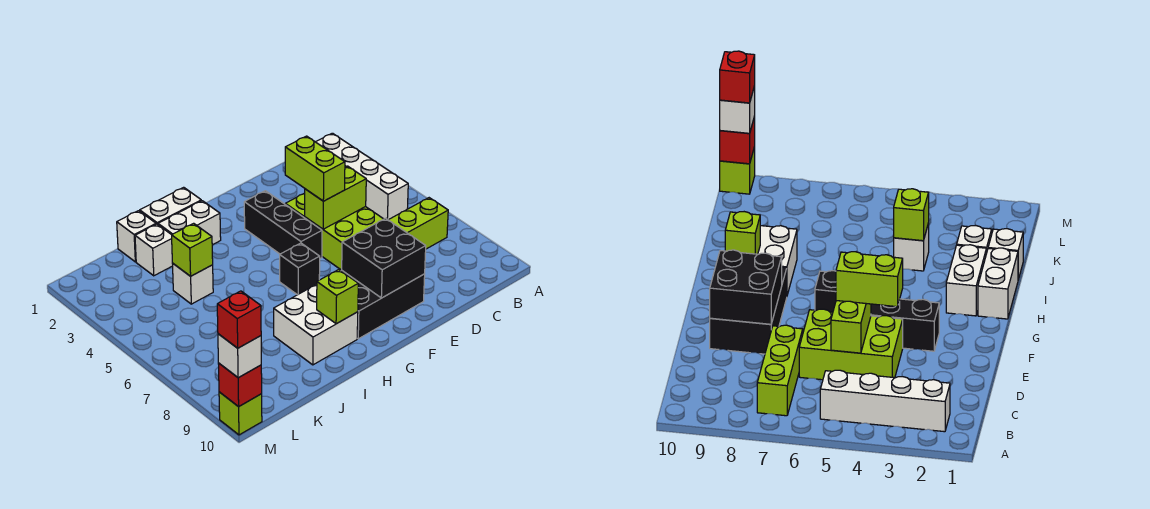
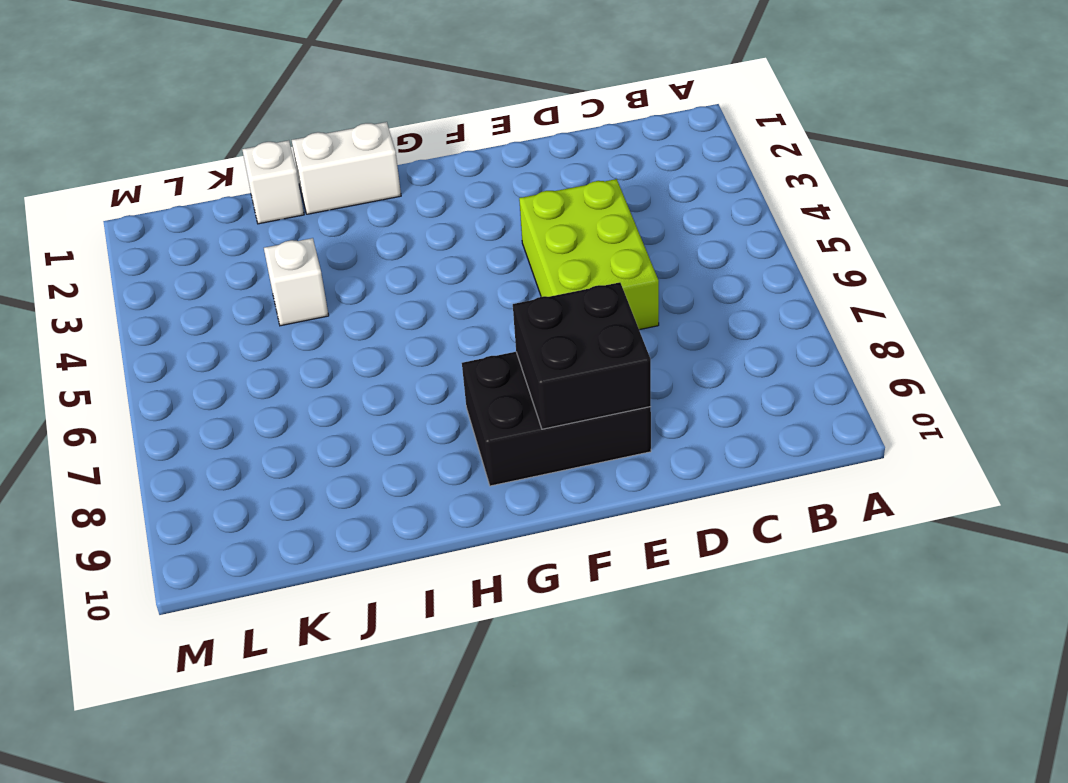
none -> white 1x4 brick [316,133,408,220]
none -> lime 1x3 brick [389,198,448,249]
none -> black 1x3 brick [244,191,322,258]

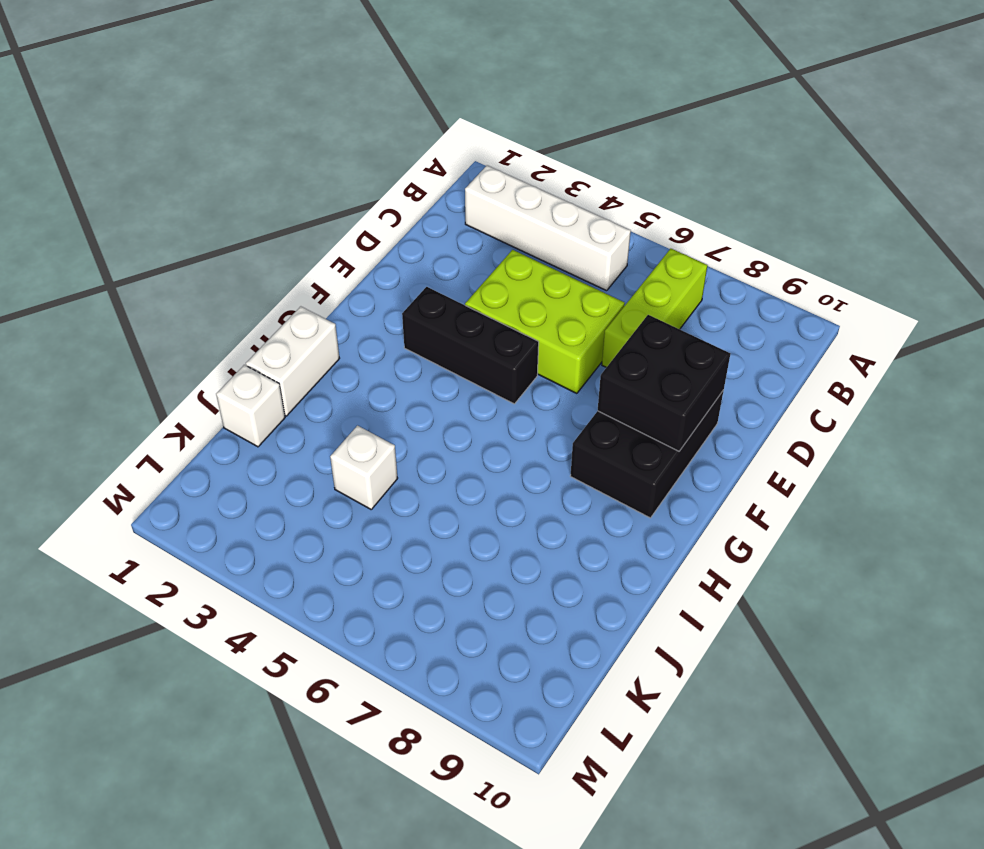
none -> black 1x1 brick [280,243,320,295]
none -> white 1x2 brick [158,201,221,245]
none -> white 2x2 brick [274,284,358,365]

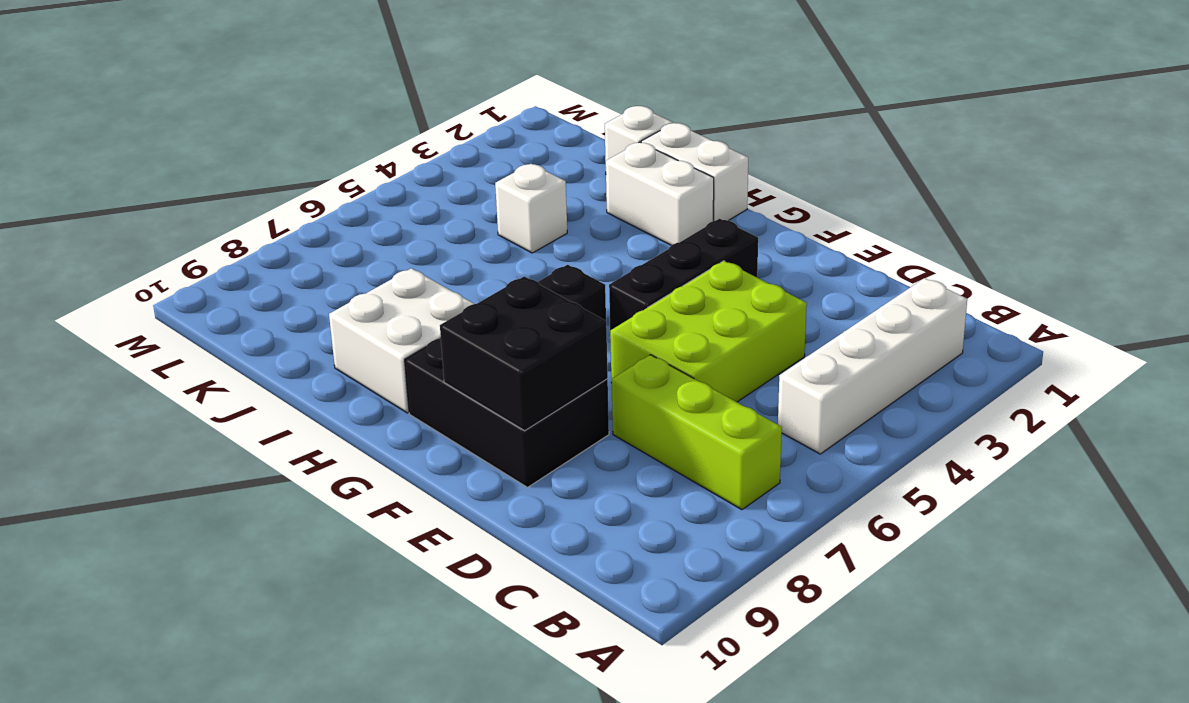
none -> white 1x1 brick [135,224,173,276]
none -> lime 1x1 brick [219,392,262,435]
none -> lime 1x2 brick [305,166,366,229]

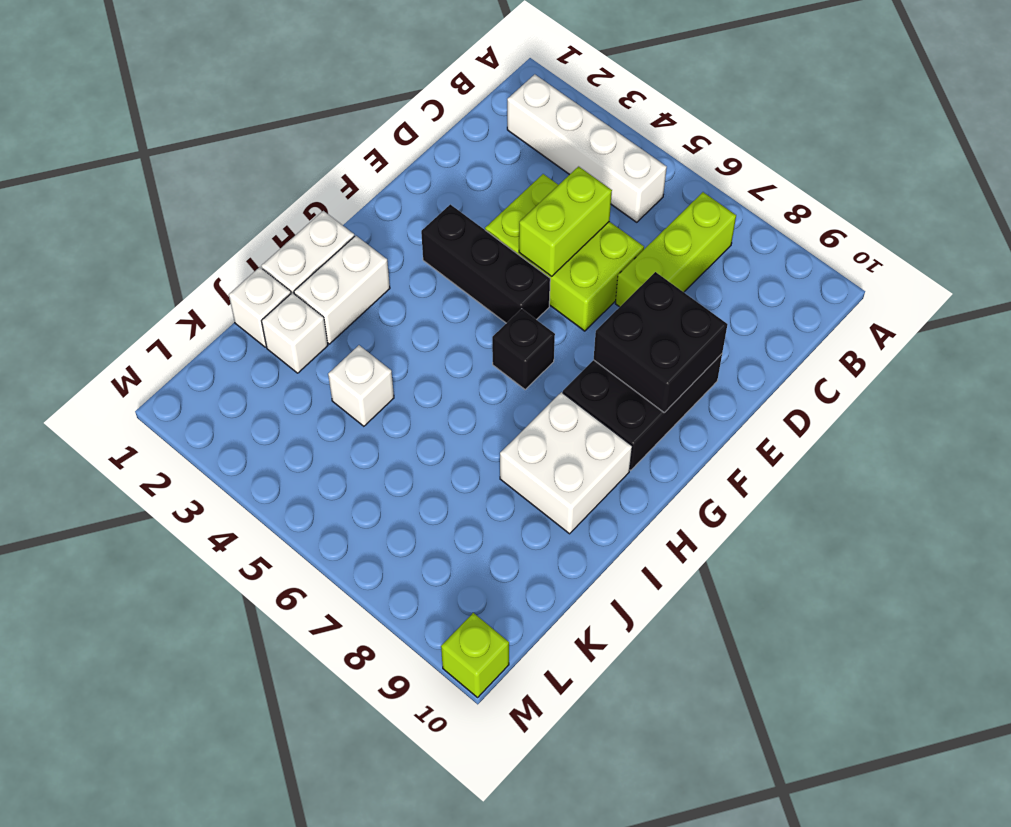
none -> lime 1x1 brick [317,270,358,324]
none -> lime 1x1 brick [172,223,213,276]
none -> red 1x1 brick [218,363,262,407]

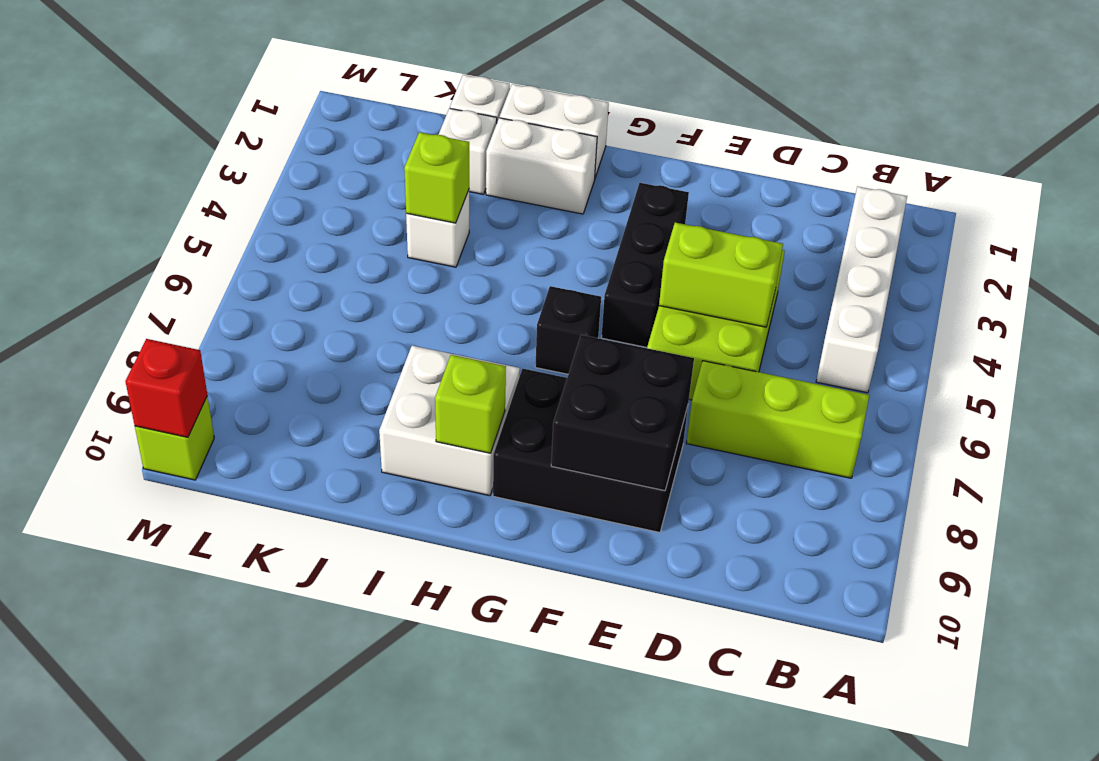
none -> lime 1x2 brick [285,136,345,201]
none -> white 1x1 brick [218,334,261,378]
none -> red 1x1 brick [217,291,261,348]

